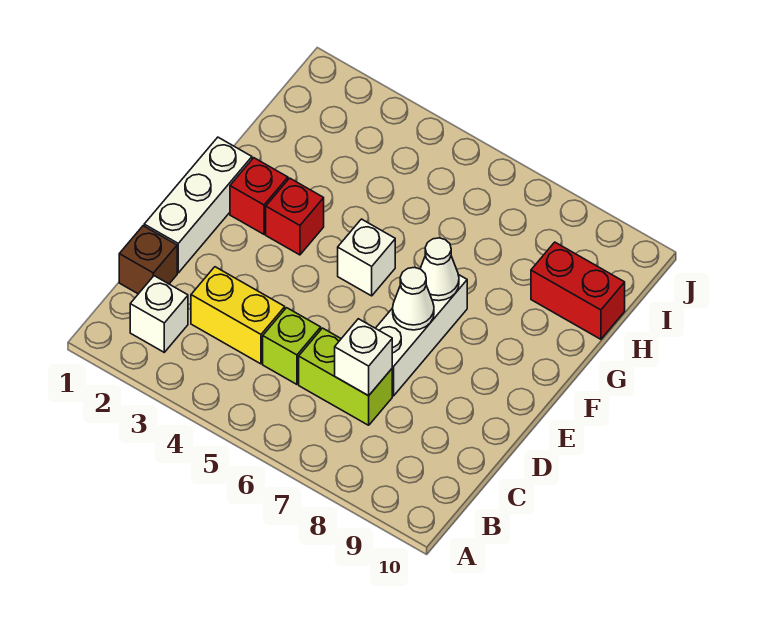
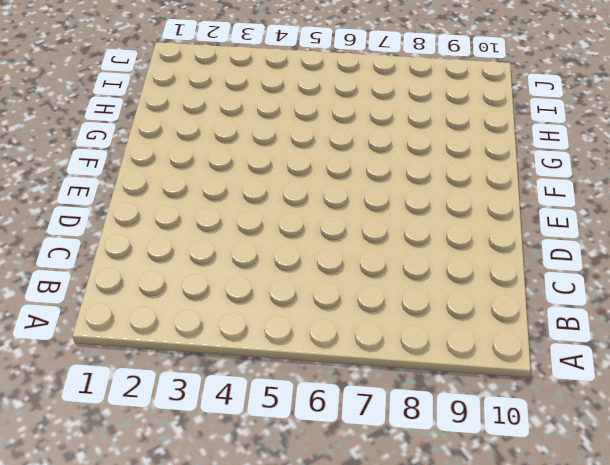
none -> white 1x1 brick [130,276,188,352]
none -> brown 1x1 brick [119,226,177,294]
none -> yellow 1x2 brick [191,267,285,364]

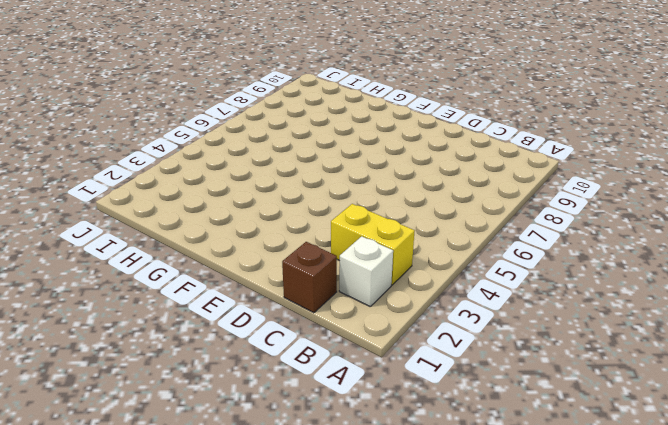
yellow 1x2 brick [331,204,415,285] -> yellow 1x2 brick turned to [191,267,285,364]
none -> lime 1x1 brick [263,308,321,384]
none -> lime 1x2 brick [299,328,392,425]
none -> white 1x3 brick [144,137,252,273]

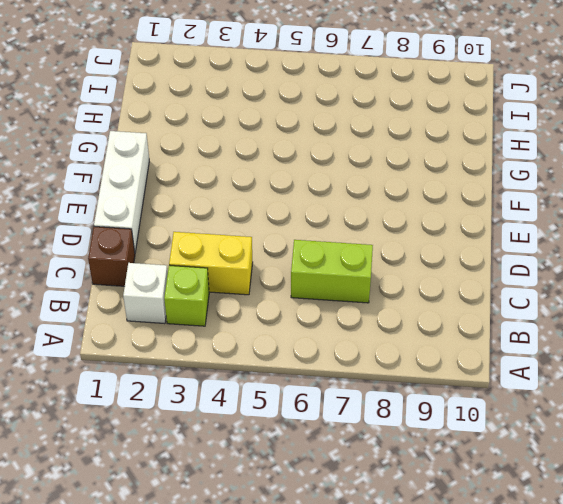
lime 1x1 brick [164,265,209,326] -> lime 1x1 brick moved to [263,308,321,384]
none -> white 1x3 brick [376,275,467,396]
none -> red 1x1 brick [230,158,288,234]
none -> red 1x1 brick [266,178,324,255]

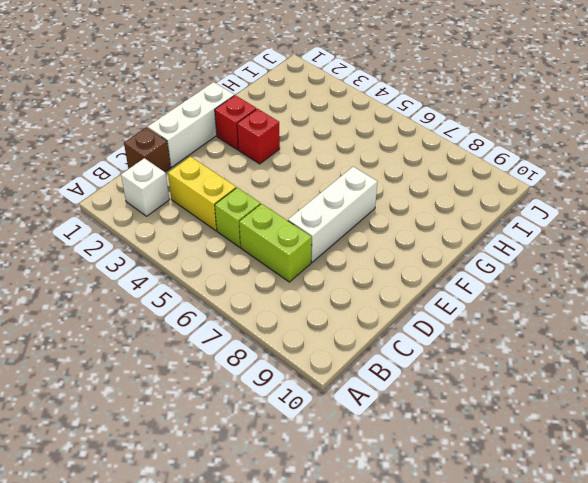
none -> white 1x1 brick [338,219,395,296]
none -> red 1x2 brick [531,242,625,339]
none -> white 1x1 brick [335,319,392,396]

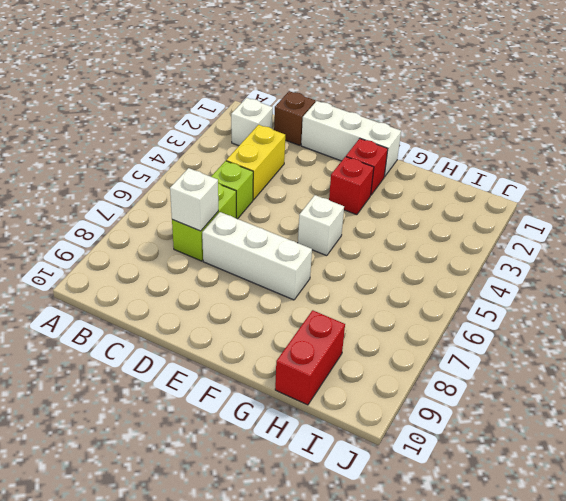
none -> white 1x1 cone [393,267,434,330]
none -> white 1x1 cone [420,238,459,301]

